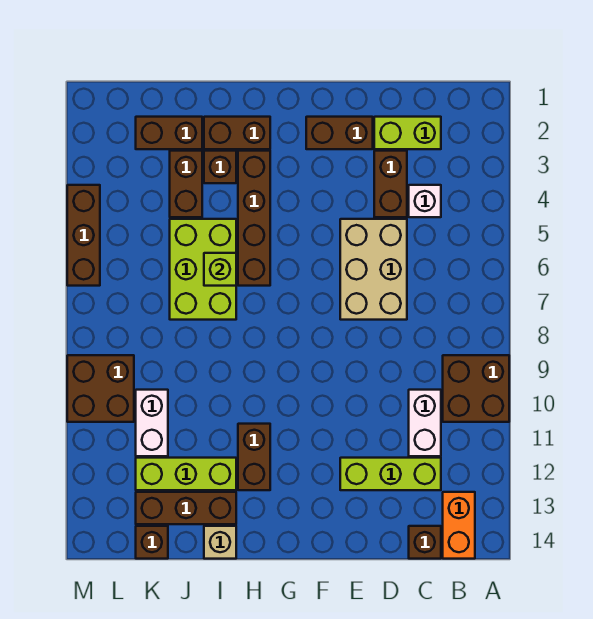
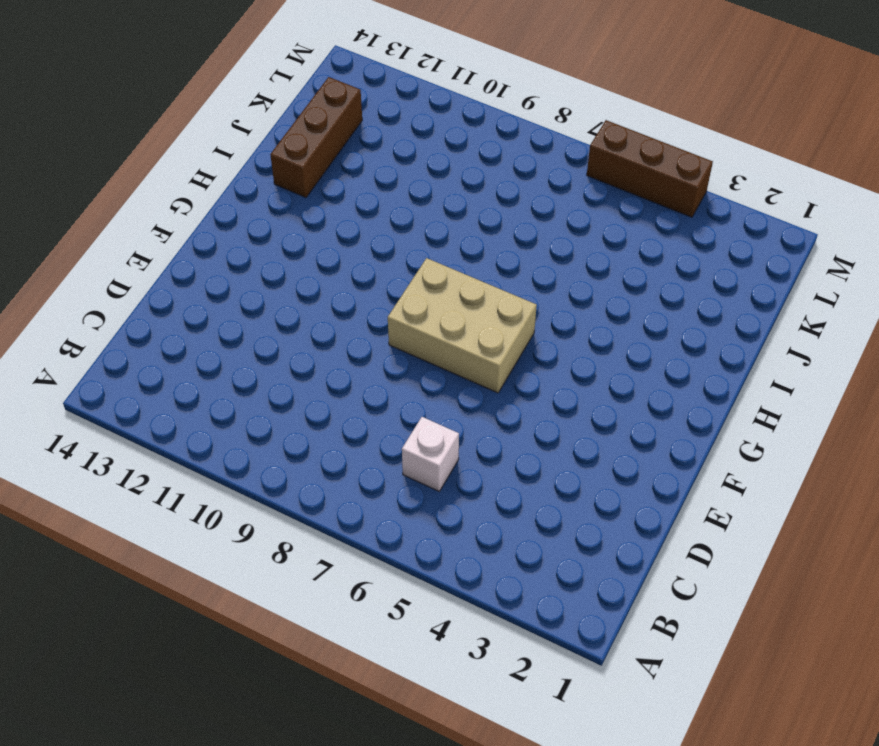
white 1x1 brick [402,417,459,491] -> white 1x1 brick moved to [409,185,441,217]
tan 2x3 brick [388,258,537,393] -> tan 2x3 brick moved to [340,219,407,320]
none -> brown 2x2 brick [443,355,509,422]
none -> orange 1x2 brick [443,492,475,559]
none -> lime 1x2 brick [374,117,441,149]

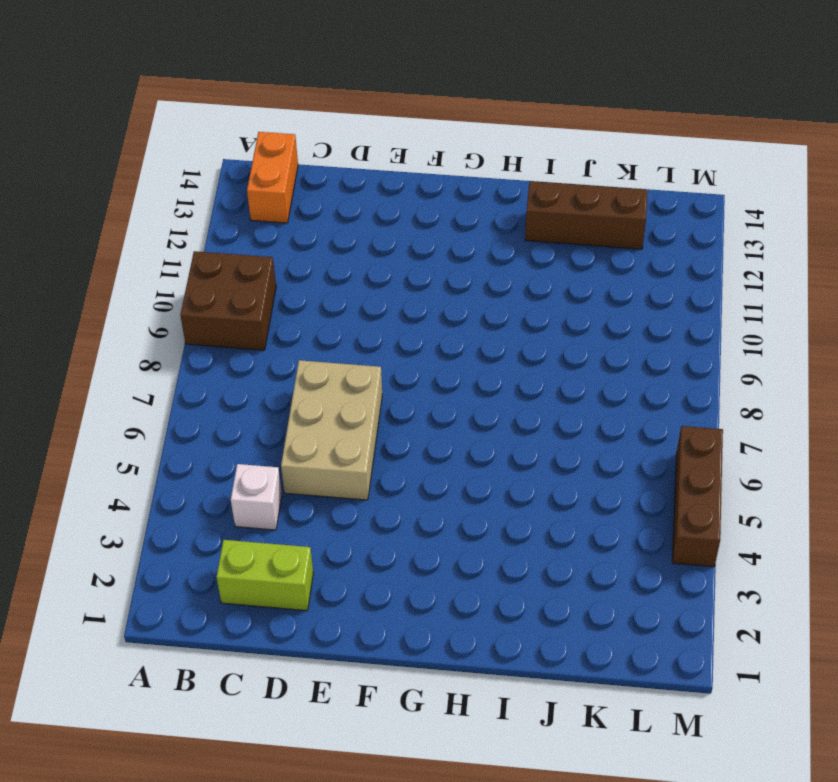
none -> white 1x2 brick [409,390,441,456]
none -> lime 1x3 brick [340,458,441,490]
none -> brown 1x1 brick [409,526,441,559]

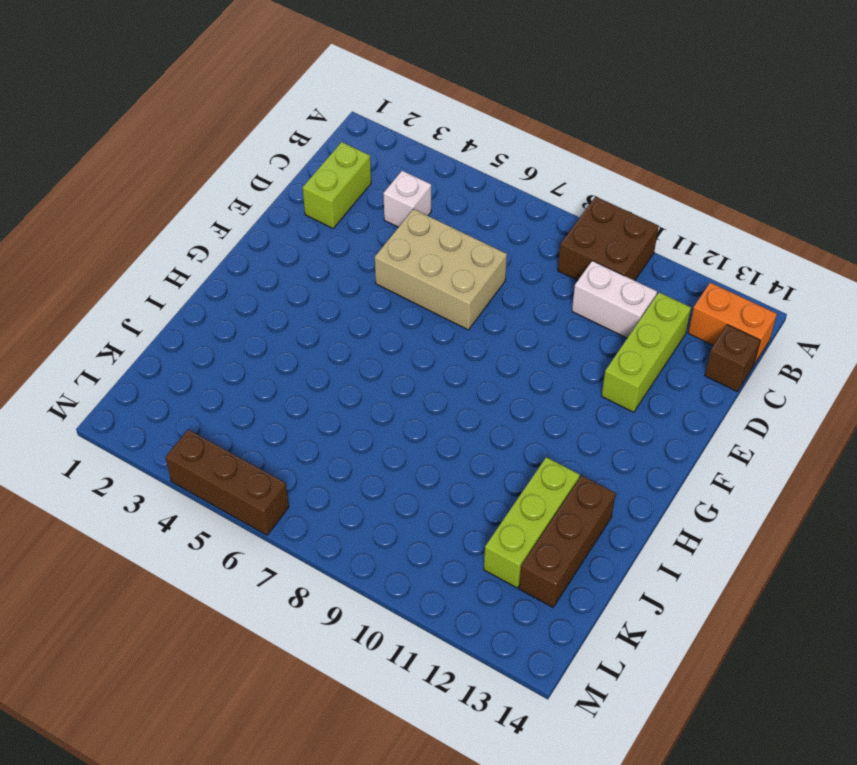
none -> brown 1x2 brick [374,151,407,217]
none -> brown 1x2 brick [306,117,373,149]
none -> brown 1x2 brick [204,117,270,149]

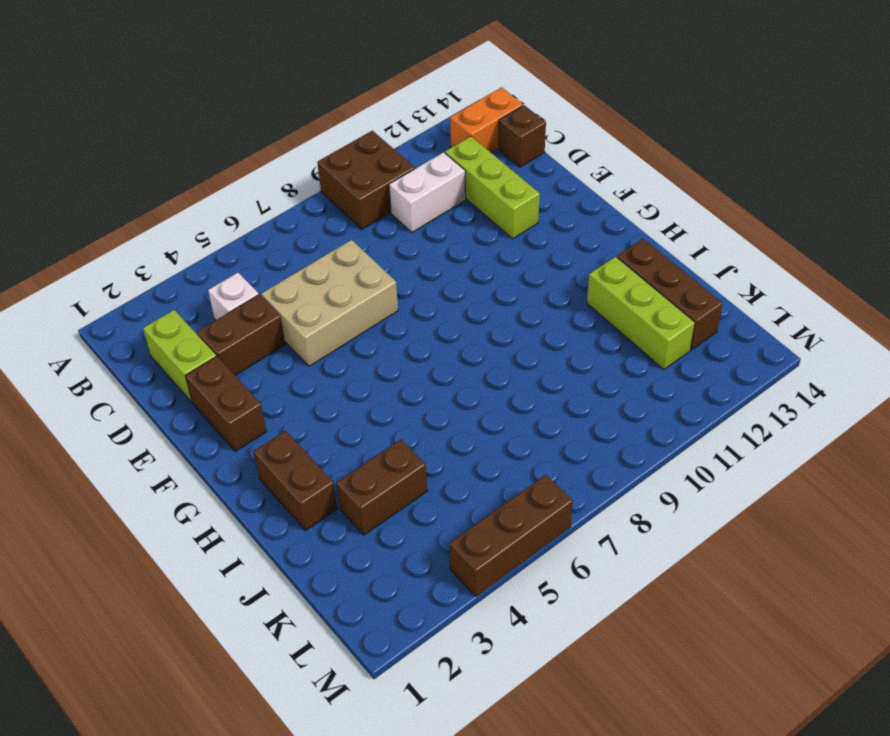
none -> brown 1x4 brick [238,151,270,286]
none -> brown 1x2 brick [238,424,270,490]
none -> brown 1x1 brick [204,151,236,183]

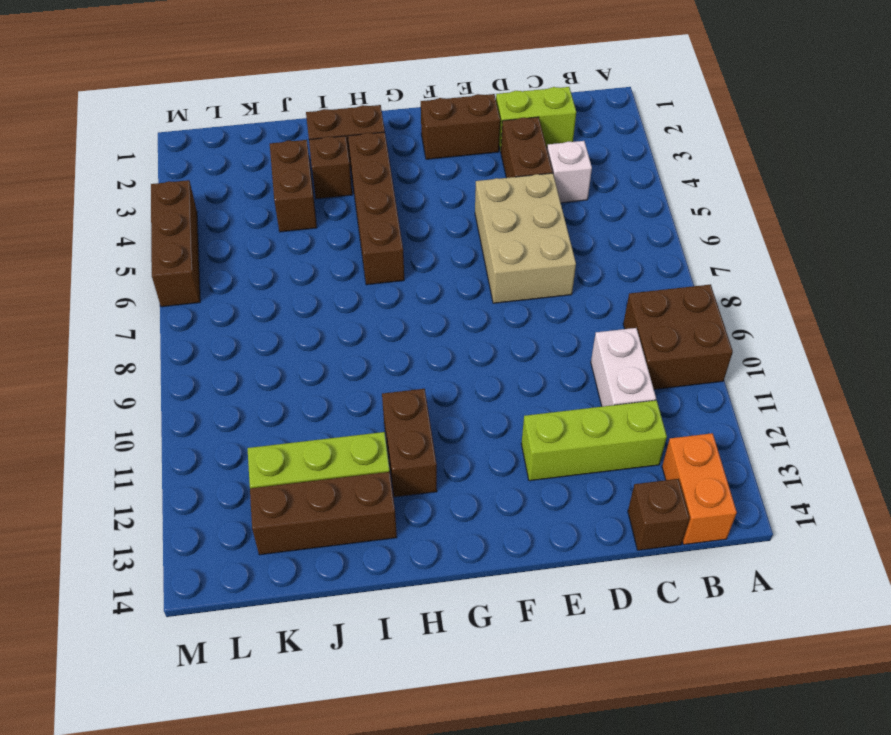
none -> lime 2x3 brick [170,219,236,320]
none -> tan 1x1 brick [204,526,236,559]
none -> brown 1x2 brick [136,117,202,149]

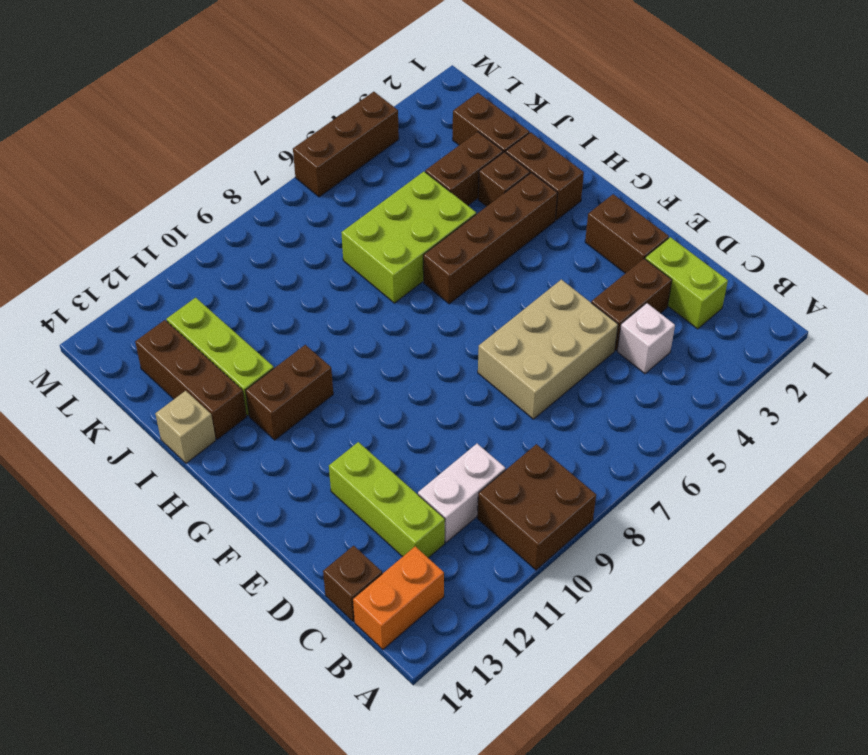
none -> white 1x2 brick [136,390,168,456]
none -> brown 1x1 brick [136,526,168,559]
none -> brown 2x2 brick [67,355,134,422]

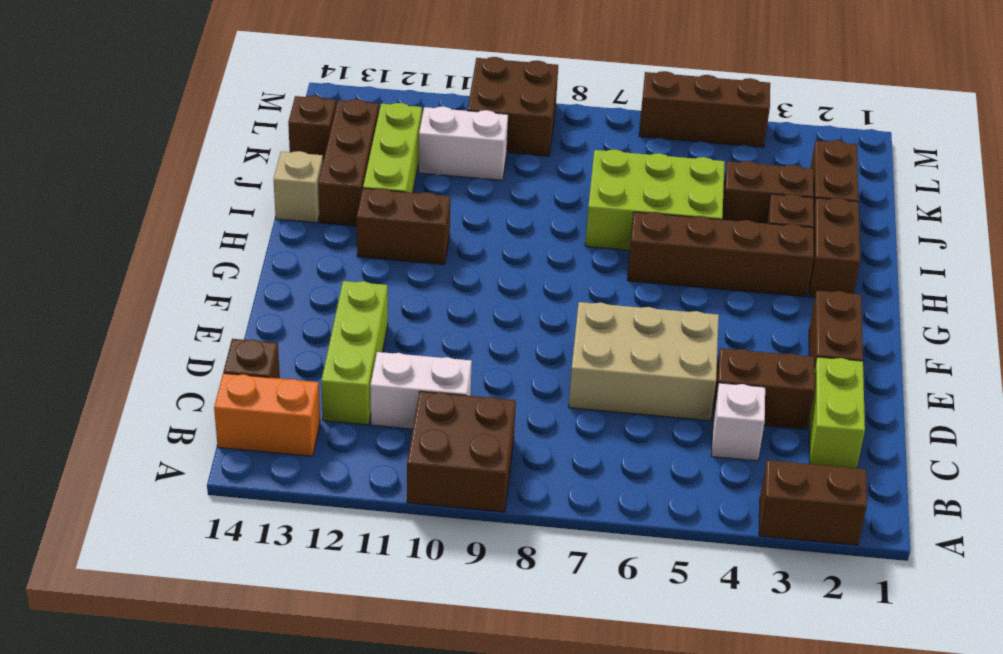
brown 1x2 brick [759,460,867,545] -> none
none -> lime 1x1 brick [204,253,236,286]

